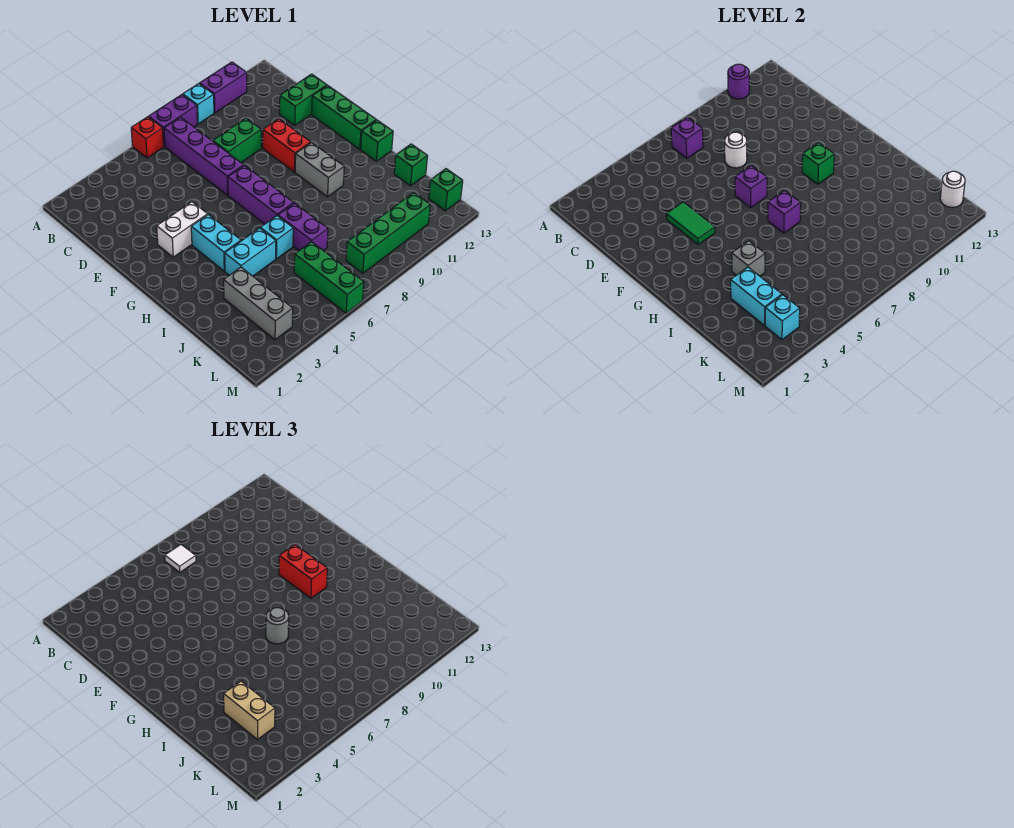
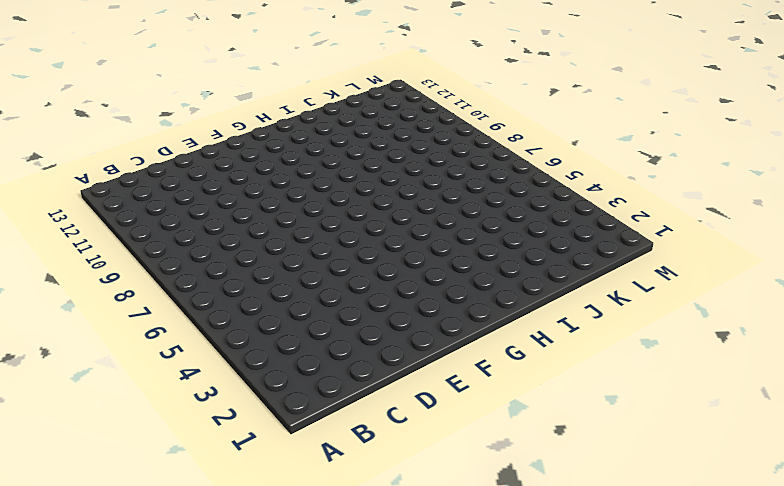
none -> red 1x1 brick [131,117,163,158]
none -> purple 1x2 brick [149,95,197,146]
none -> cyan 1x1 brick [183,84,214,124]
none -> purple 1x2 brick [200,62,247,113]

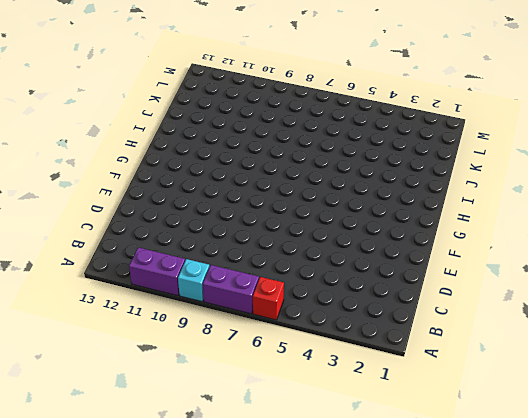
none -> purple 1x4 brick [164,117,244,195]
none -> green 1x2 brick [213,118,261,162]
none -> green 1x2 brick [280,74,327,125]
none -> red 1x2 brick [263,119,311,172]

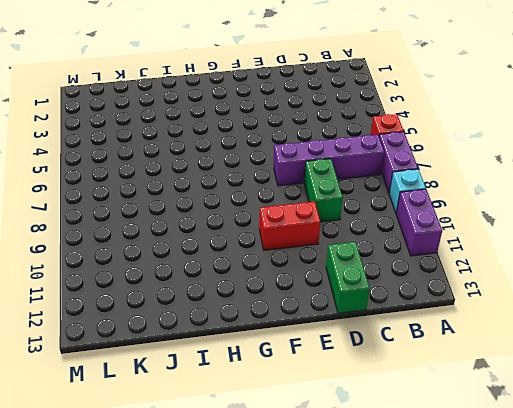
none -> green 1x3 brick [312,85,376,149]
none -> white 1x2 brick [157,202,208,257]
none -> purple 1x3 brick [228,165,294,224]
none -> cyan 1x2 brick [191,214,241,271]

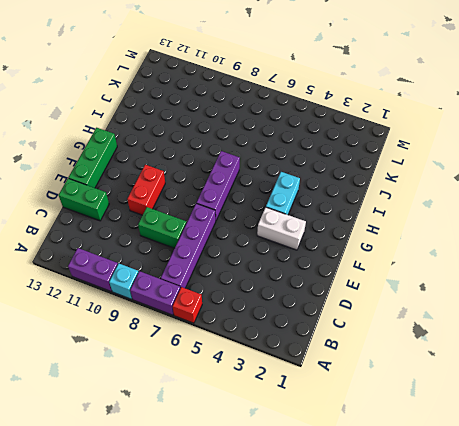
none -> grey 1x2 brick [295,143,344,197]
none -> green 1x1 brick [361,120,393,161]
none -> cyan 1x2 brick [225,228,276,276]
none -> cyan 1x1 brick [260,216,293,259]

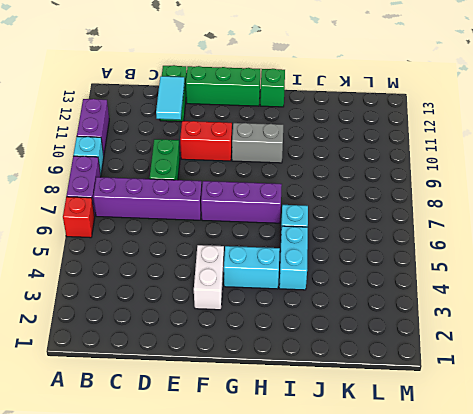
cyan 1x2 tile [156,76,185,120] -> none
none -> purple 1x2 brick [278,203,328,251]
none -> grey 1x3 brick [224,267,293,340]
none -> green 1x1 brick [394,144,428,186]
none -> green 1x3 brick [294,242,364,313]

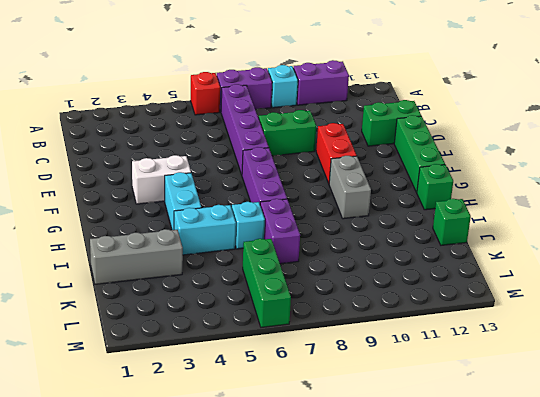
grey 1x3 brick [90,229,183,284] -> grey 1x3 brick turned to [224,267,293,340]
none -> green 1x4 brick [346,193,430,273]
none -> green 1x1 brick [429,169,463,211]
none -> purple 1x1 round brick [728,64,749,99]
none -> purple 1x1 brick [671,117,703,158]

